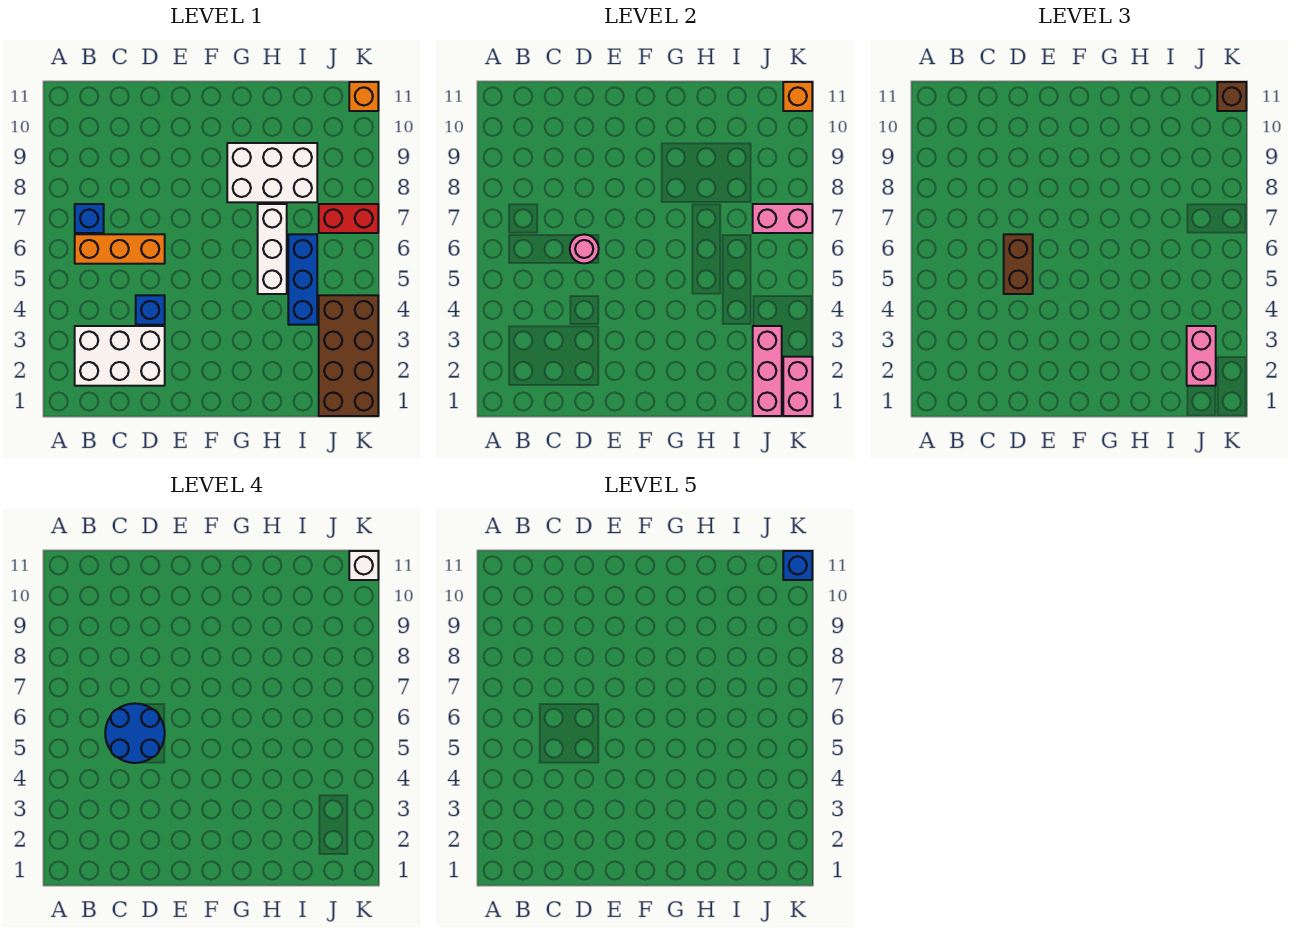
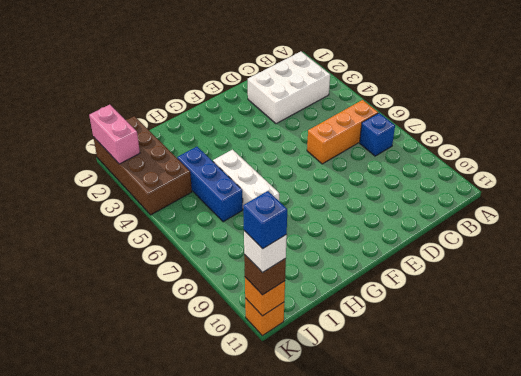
none -> blue 1x1 brick [136,295,165,325]
none -> white 2x3 brick [227,143,317,202]
none -> red 1x2 brick [319,204,378,233]

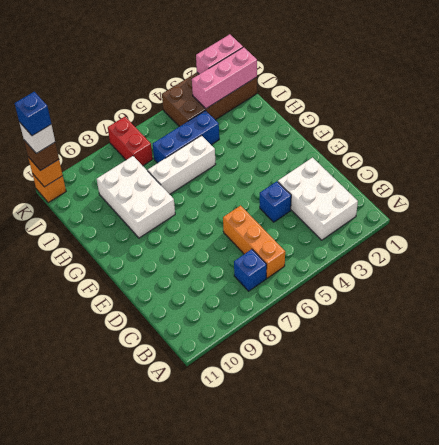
none -> pink 1x1 round brick [570,235,599,263]
none -> pink 1x2 brick [753,204,812,233]
none -> brown 1x2 brick [1004,234,1033,294]

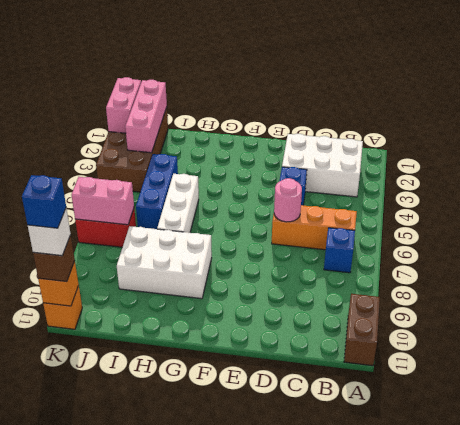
brown 1x2 brick [344,294,380,366] -> brown 1x2 brick moved to [1004,234,1033,294]
none -> pink 1x2 brick [1187,326,1216,386]
none -> blue 2x2 round brick [105,703,165,763]

